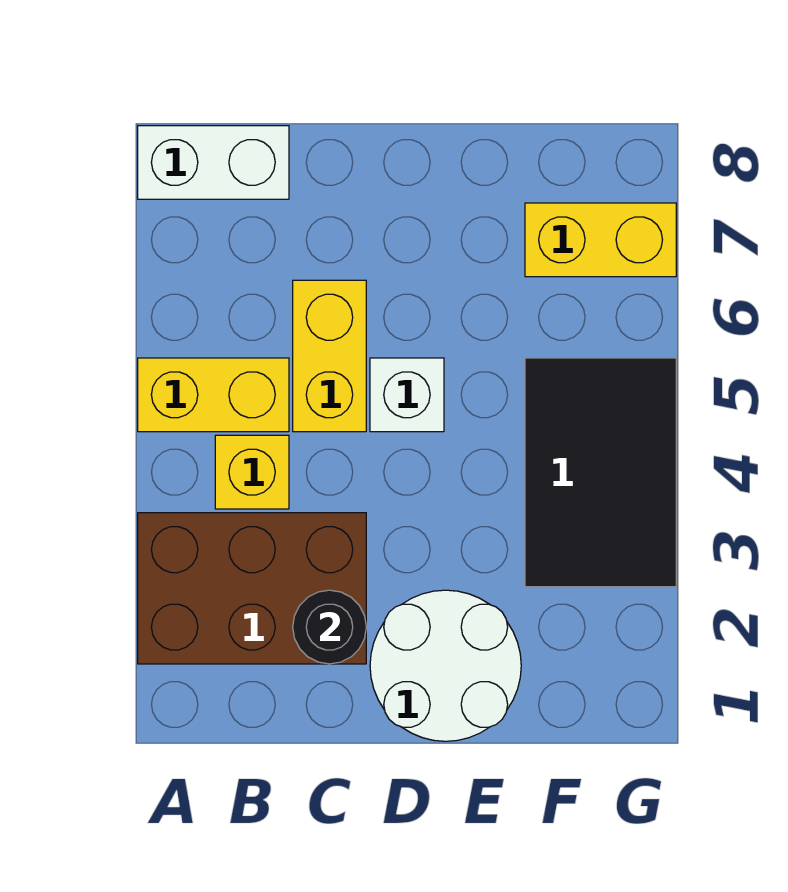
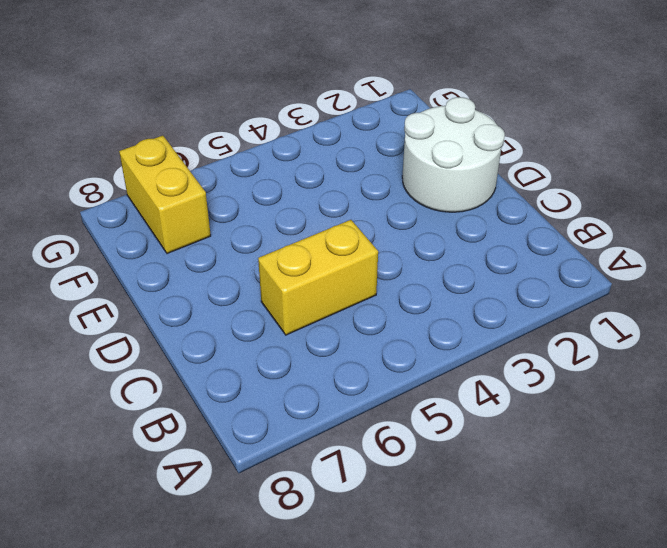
none -> brown 2x3 brick [138,513,366,664]
none -> yellow 1x2 brick [138,358,289,432]

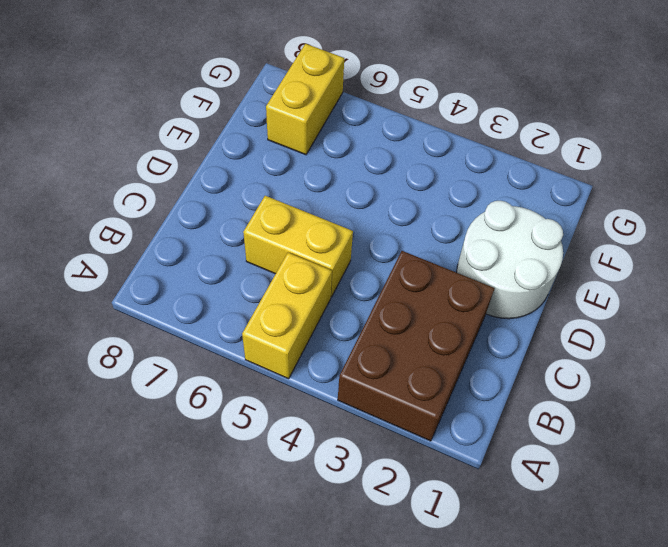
none -> white 1x2 brick [138,126,289,199]
none -> yellow 1x1 brick [215,435,289,509]

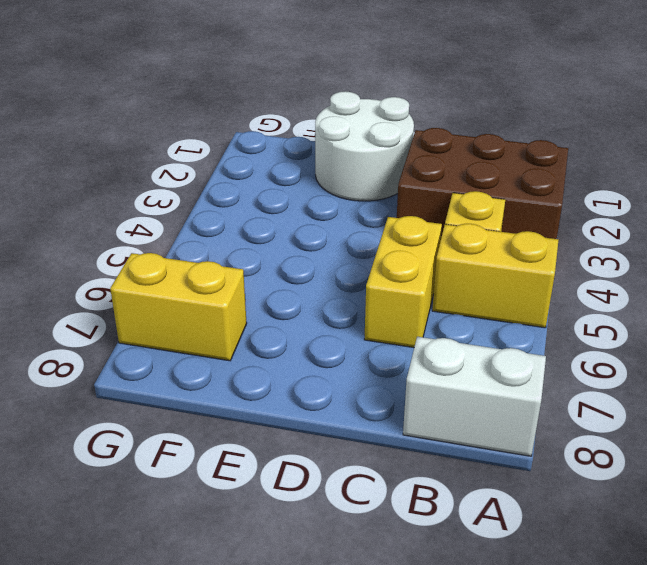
none -> white 1x1 brick [370,358,444,432]
none -> black 2x3 tile [525,358,676,587]

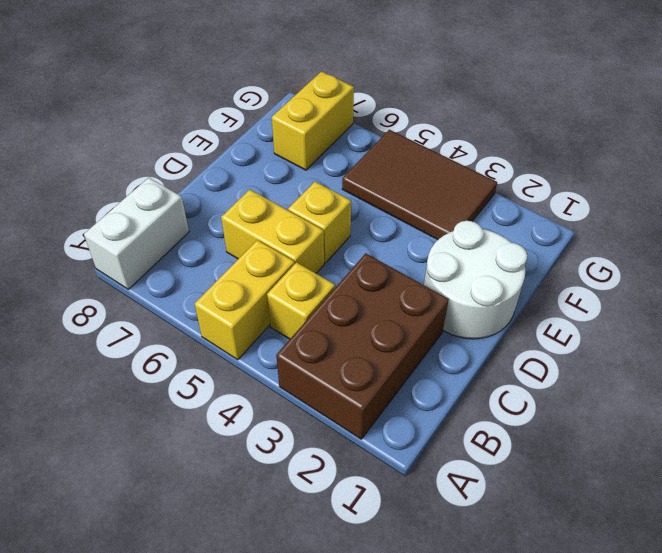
yellow 1x1 brick [288,182,351,263] -> white 1x1 brick [370,358,444,432]
brown 2x3 tile [342,130,497,240] -> black 2x3 tile [525,358,676,587]
none -> black 1x1 round brick [293,590,366,664]

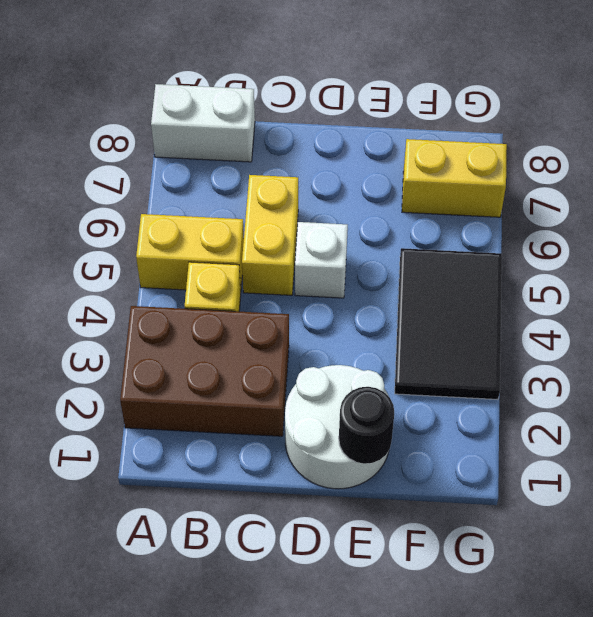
black 1x1 round brick [339,387,394,464] -> black 1x1 round brick moved to [293,590,366,664]

